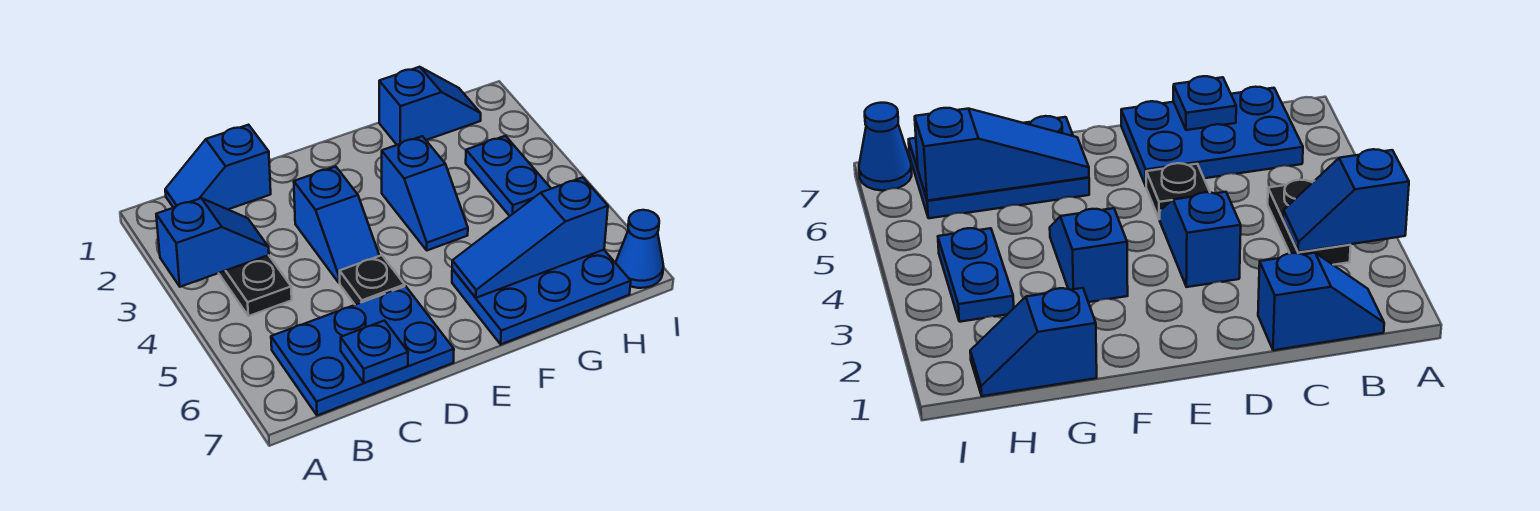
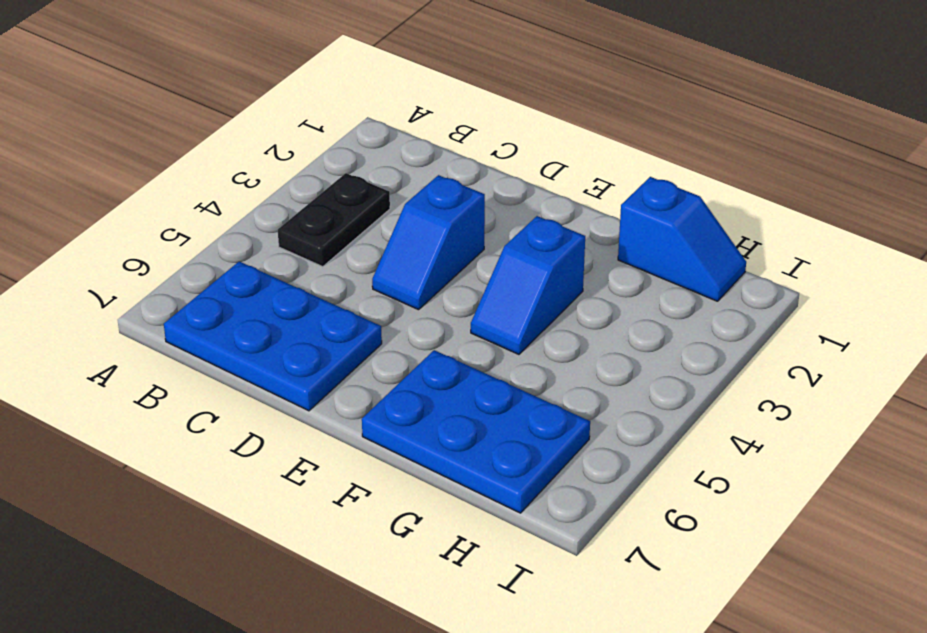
none -> blue 1x2 slope [165,125,271,209]
none -> black 1x1 plate [340,255,405,305]
none -> blue 1x2 plate [466,136,551,216]

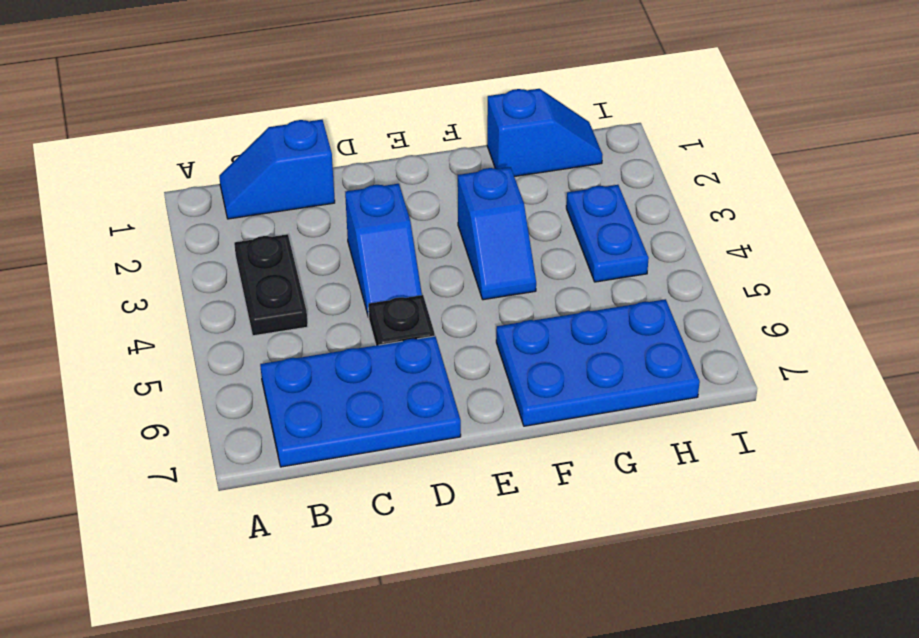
none -> blue 1x1 cone [616,210,664,288]
none -> blue 1x2 slope [156,198,269,287]
none -> blue 1x1 plate [341,321,408,383]

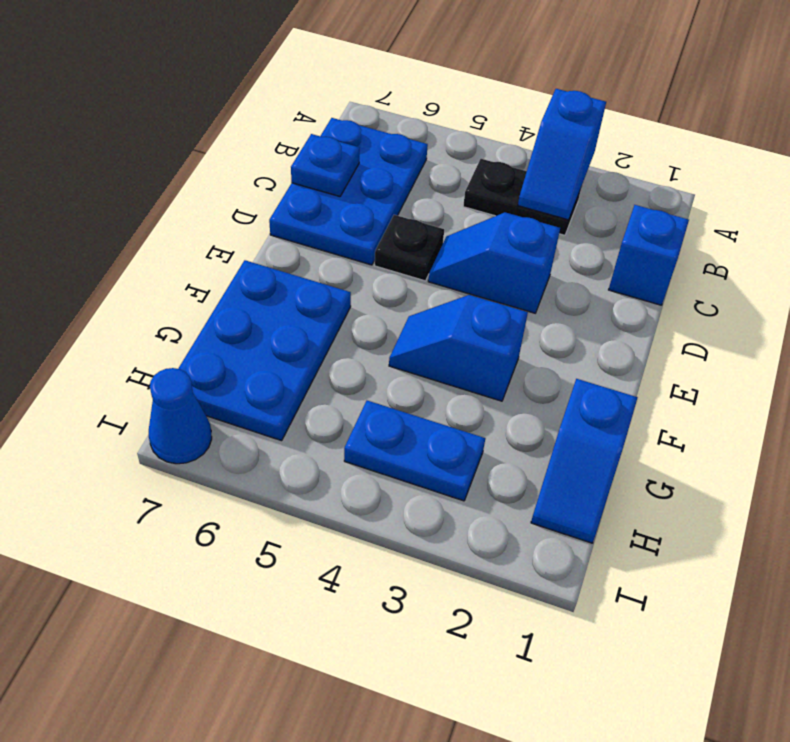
none -> blue 1x3 slope [452,177,608,298]

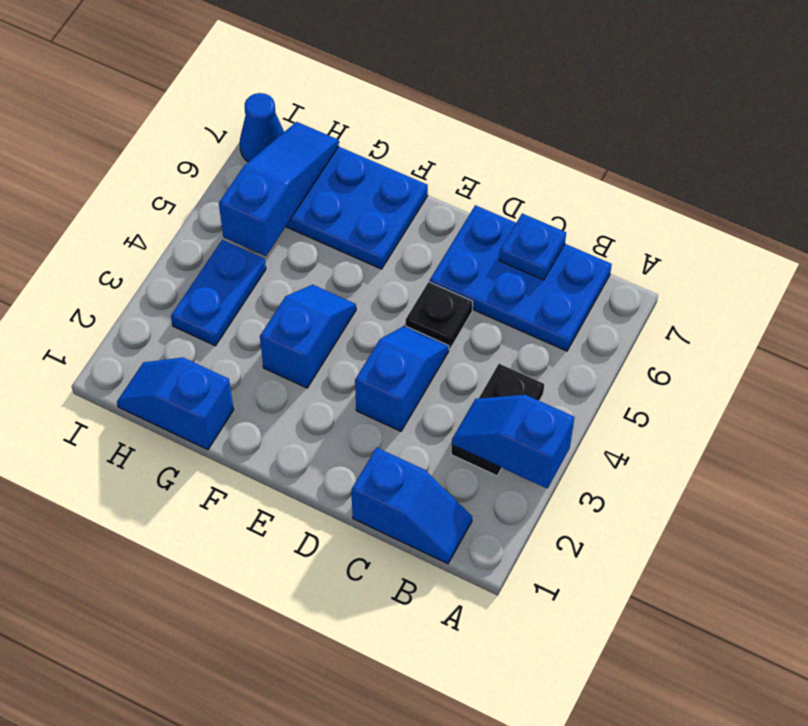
blue 1x3 slope [219,122,339,256] -> blue 1x3 slope turned to [452,177,608,298]

